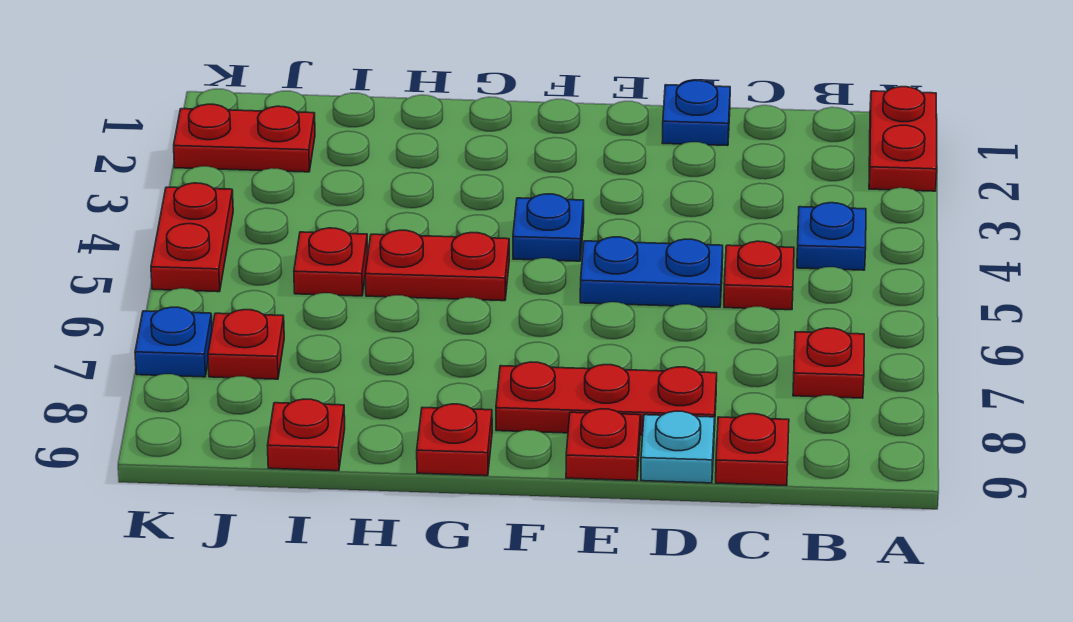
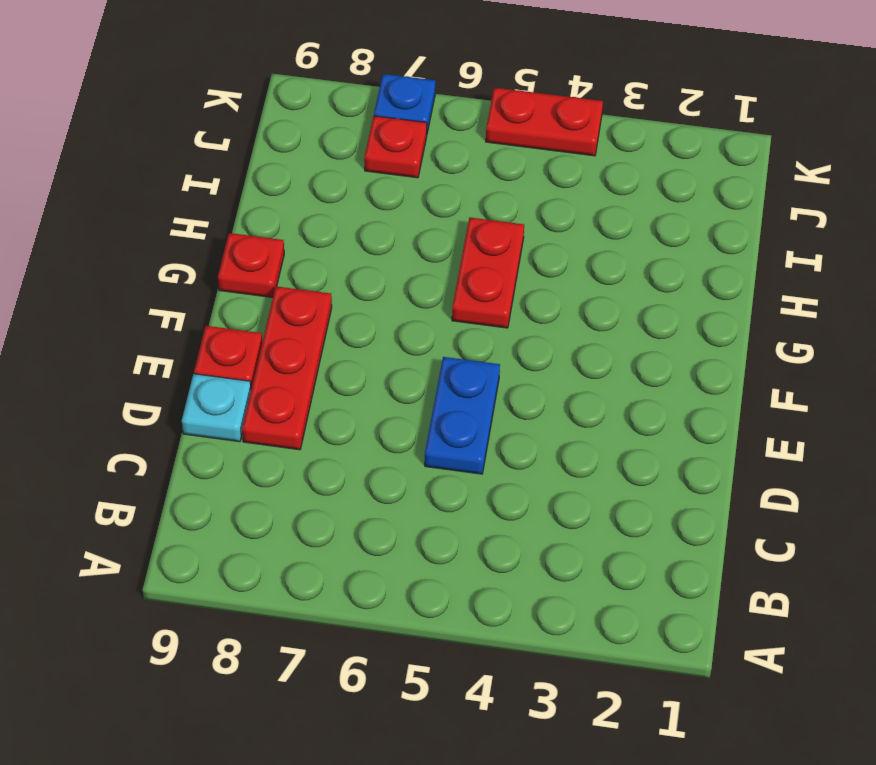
none -> red 1x2 plate [869,87,937,191]
none -> blue 1x1 plate [797,203,866,270]
none -> red 1x1 plate [793,328,864,398]

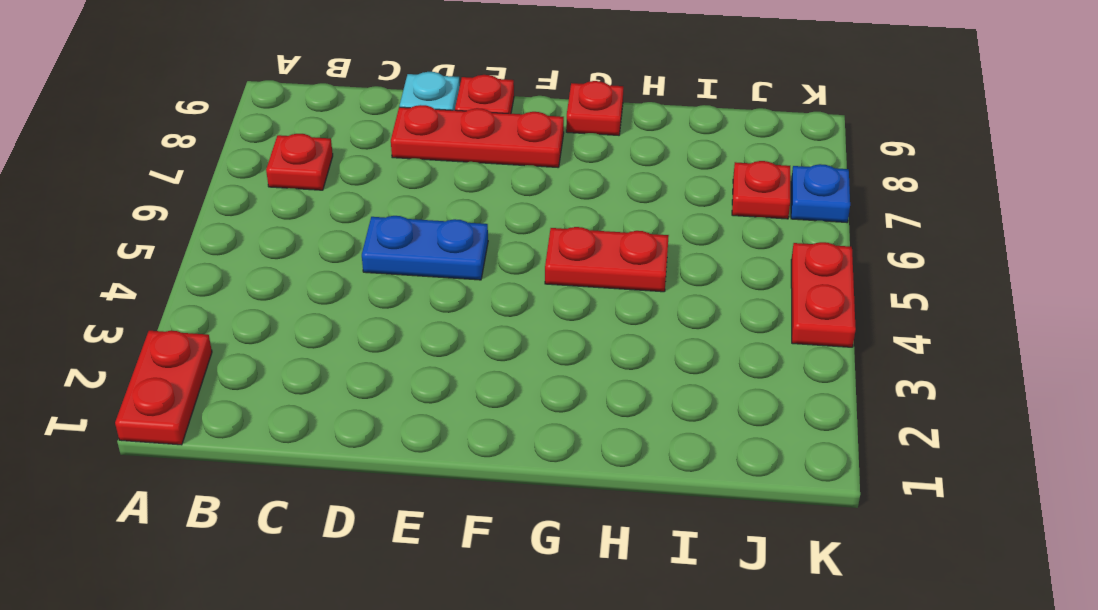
none -> blue 1x1 plate [797,203,866,270]
none -> red 1x1 plate [724,241,794,310]
none -> red 1x1 plate [716,414,789,486]

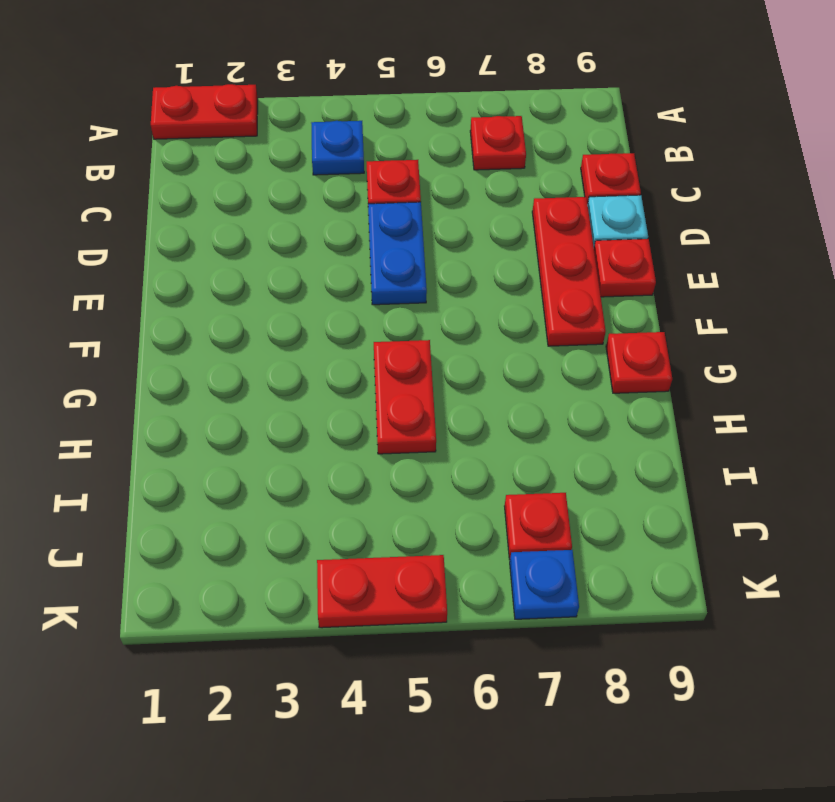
none -> blue 1x1 plate [662,80,730,146]
none -> blue 1x1 plate [513,194,584,261]
none -> red 1x1 plate [294,228,368,296]

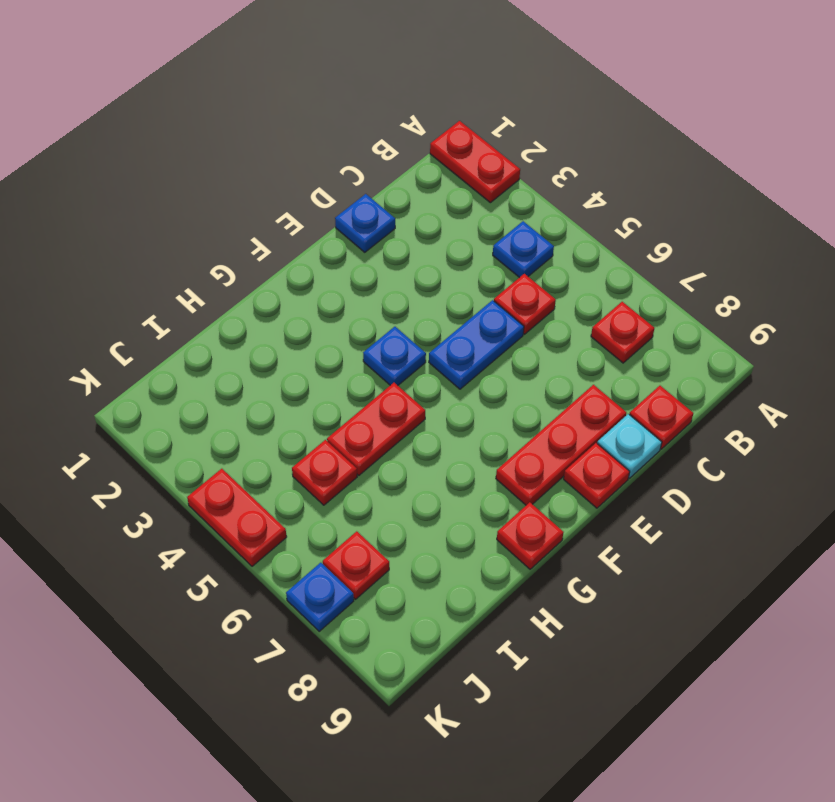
none -> red 1x1 plate [267,399,345,471]
none -> red 1x2 plate [174,104,315,172]

